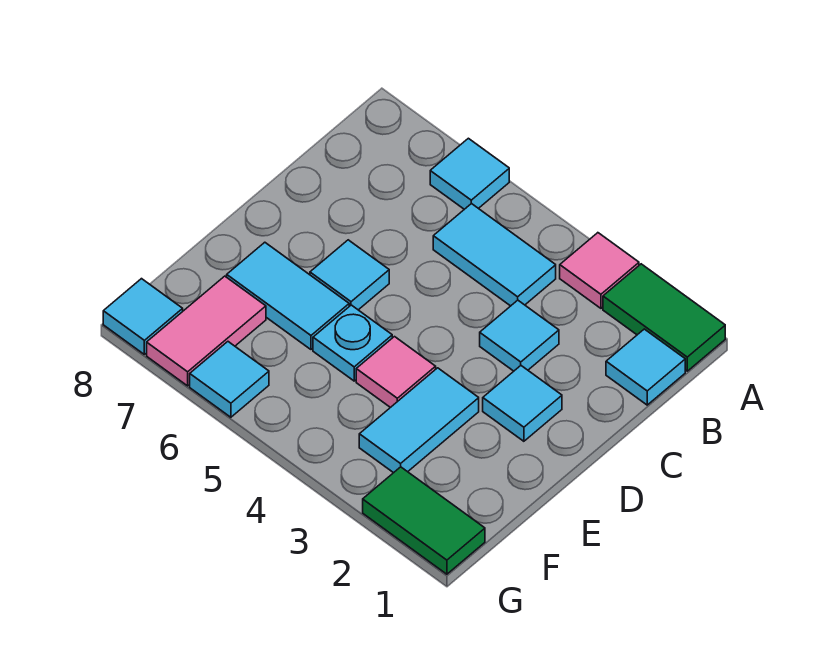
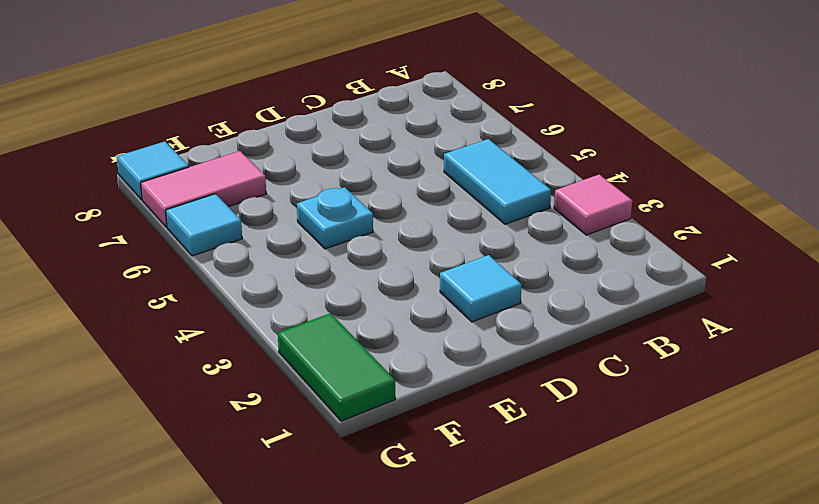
none -> green 1x2 tile [603,264,725,371]
none -> cyan 1x1 tile [430,138,509,209]
none -> cyan 1x1 tile [606,329,685,405]

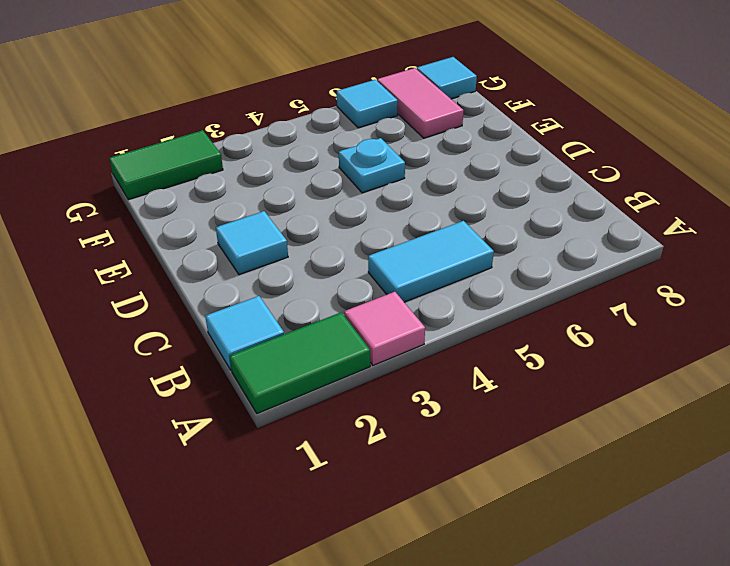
none -> cyan 1x1 tile [430,138,509,209]
none -> cyan 1x1 tile [480,300,559,371]
none -> cyan 1x1 tile [310,240,389,310]

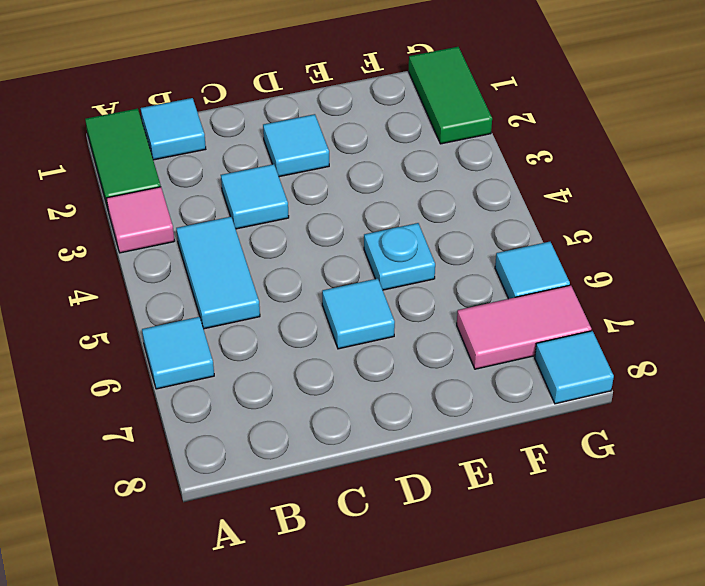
none -> cyan 1x2 tile [359,368,479,473]
none -> pink 1x1 tile [356,337,436,408]
none -> cyan 1x2 tile [227,242,349,349]

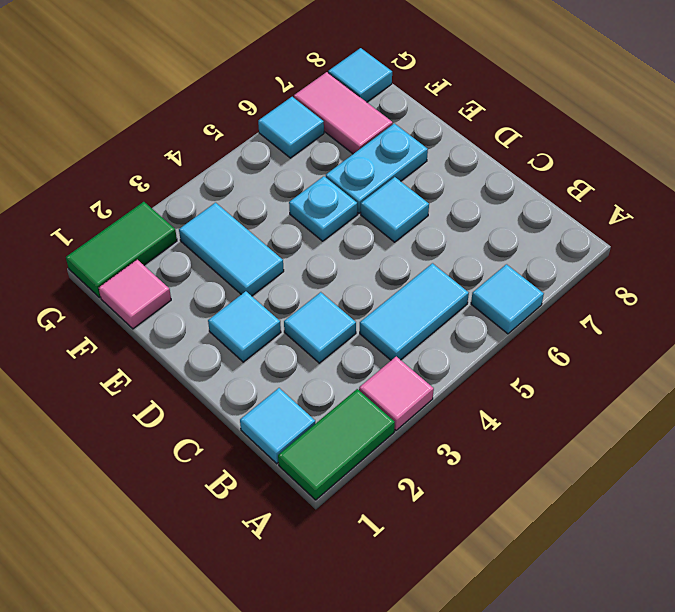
cyan 1x2 plate [326,123,428,213] -> cyan 1x2 tile [227,242,349,349]
pink 1x1 tile [99,260,171,329] -> pink 1x1 tile moved to [356,337,436,408]

